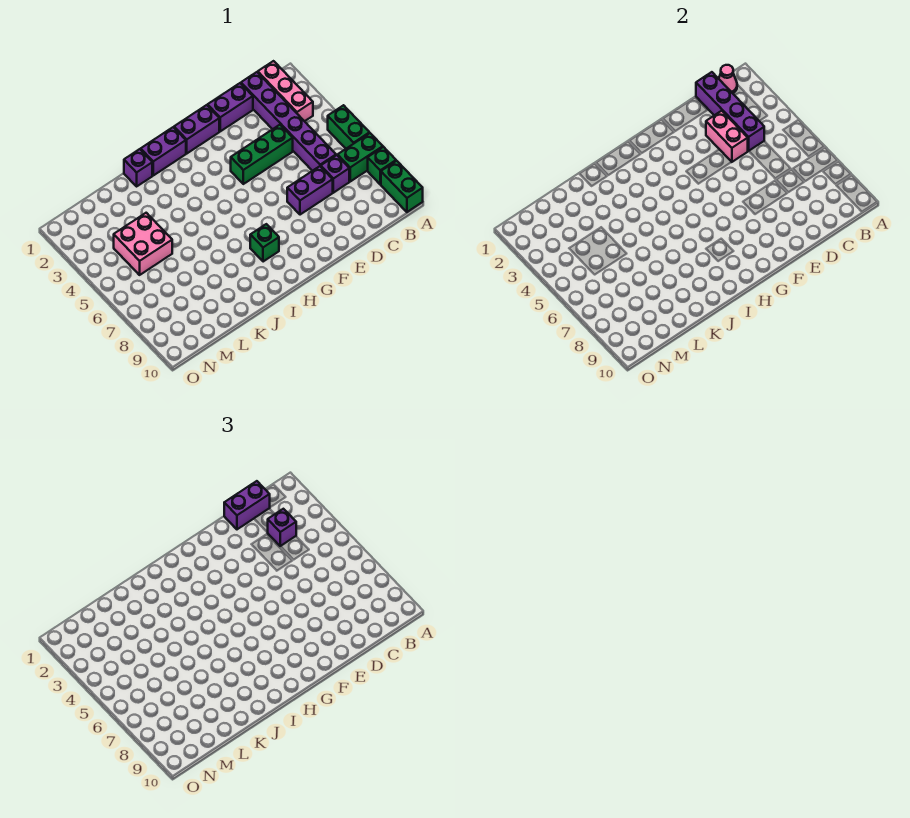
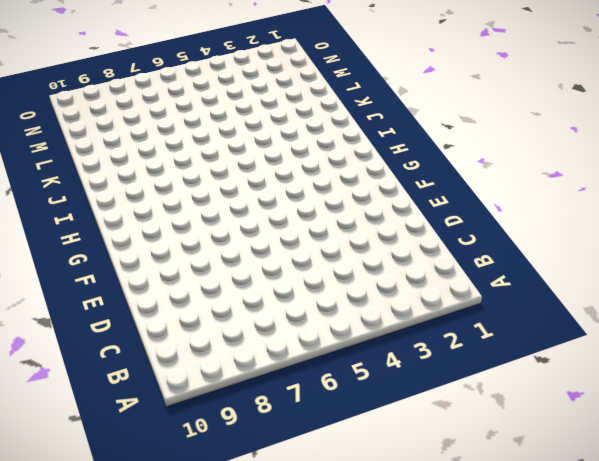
none -> green 1x2 brick [328,105,370,149]
none -> green 1x2 brick [338,133,383,181]
none -> green 1x1 brick [368,147,396,184]

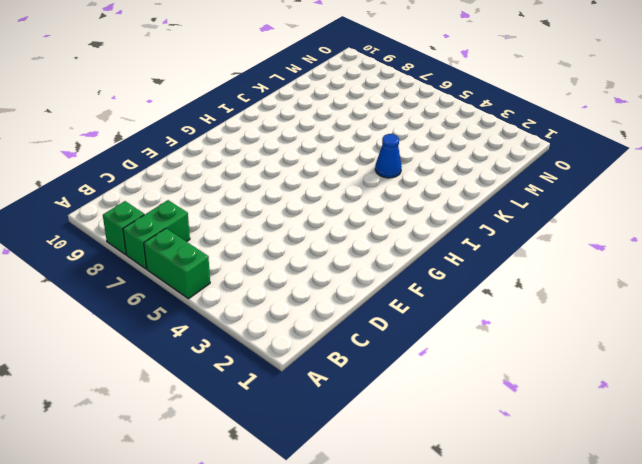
blue 1x1 cone [375,134,402,178] -> none
none -> green 1x2 brick [381,161,423,212]
none -> pink 1x3 brick [258,61,313,121]
none -> purple 1x6 brick [241,72,336,171]

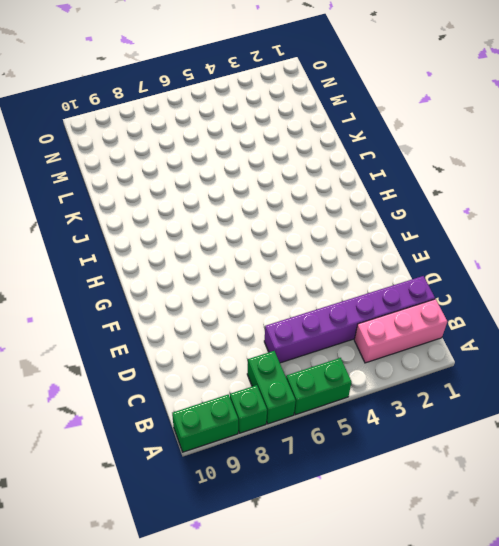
none -> purple 1x1 brick [321,155,349,193]
none -> purple 1x2 brick [208,83,253,131]
none -> green 1x3 brick [231,125,293,184]

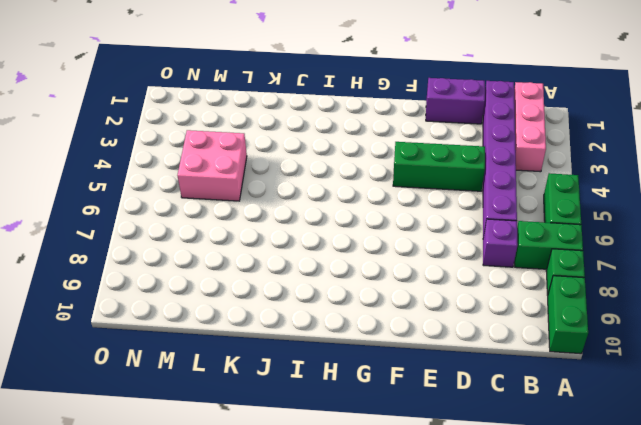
none -> purple 1x2 brick [287,166,333,215]
none -> purple 1x2 brick [174,105,219,153]
none -> purple 1x2 brick [141,127,186,175]

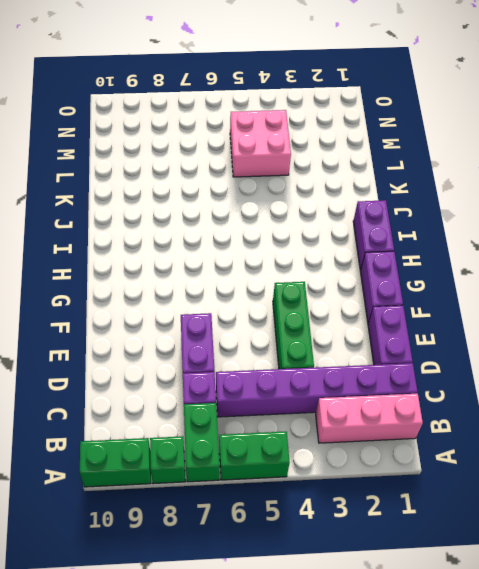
none -> green 1x1 brick [250,224,279,262]
none -> purple 1x1 brick [124,149,152,186]
none -> pink 1x1 cone [719,65,737,93]

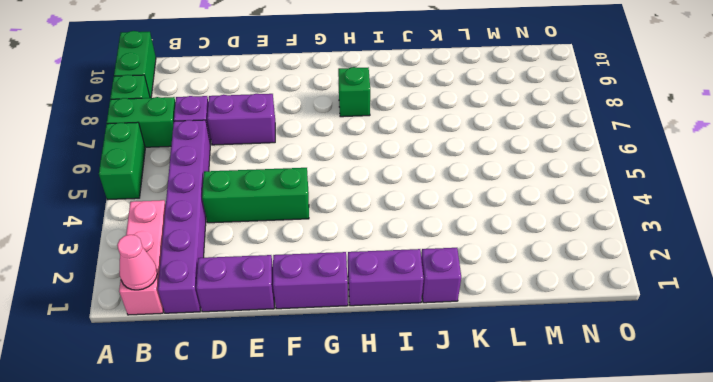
none -> pink 2x2 brick [114,213,172,275]
none -> purple 1x4 brick [696,72,764,151]
none -> pink 1x2 brick [706,111,748,162]

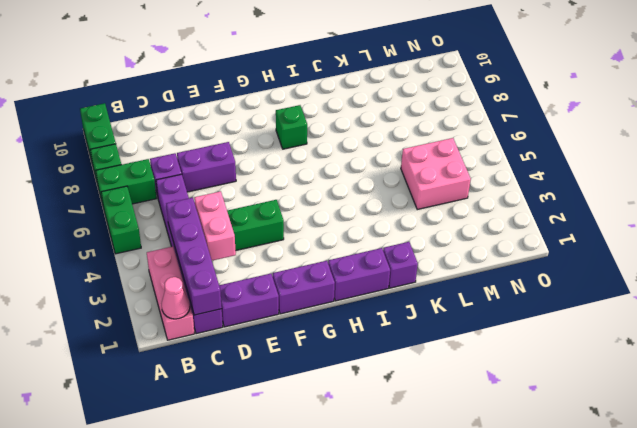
none -> purple 1x2 brick [224,481,270,529]
none -> purple 1x1 brick [268,509,296,546]

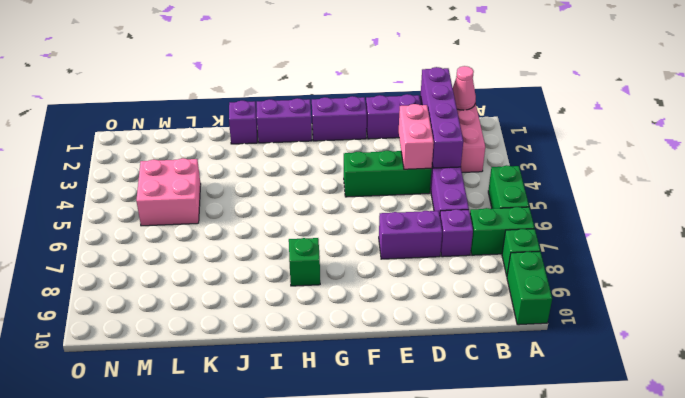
none -> purple 1x2 brick [224,481,270,529]
none -> purple 1x1 brick [268,509,296,546]

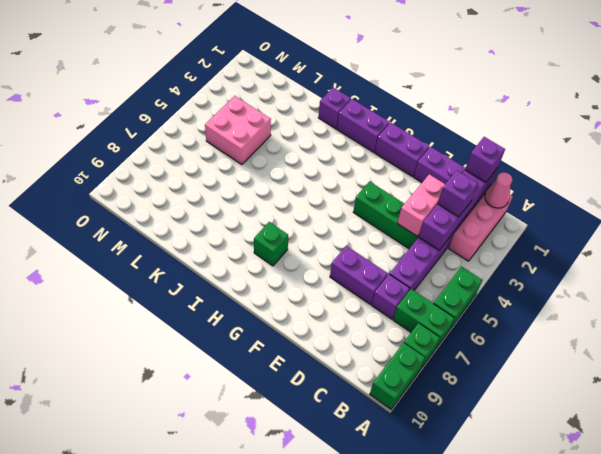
purple 1x1 brick [465,137,505,182] -> purple 1x2 brick [224,481,270,529]

